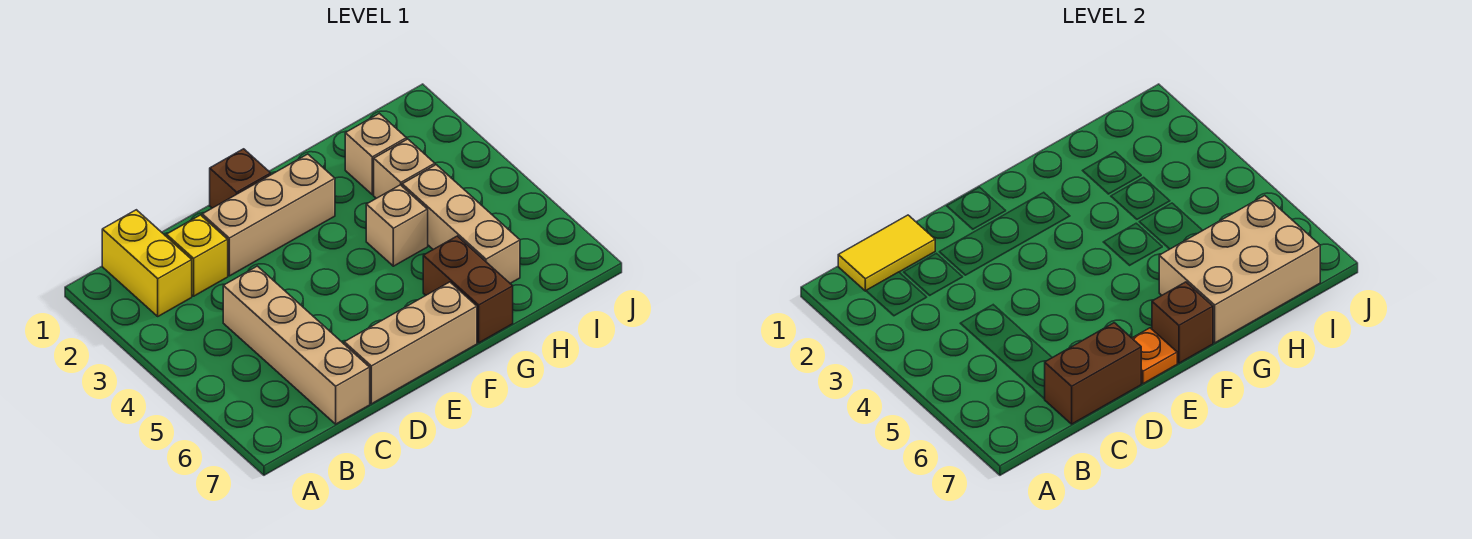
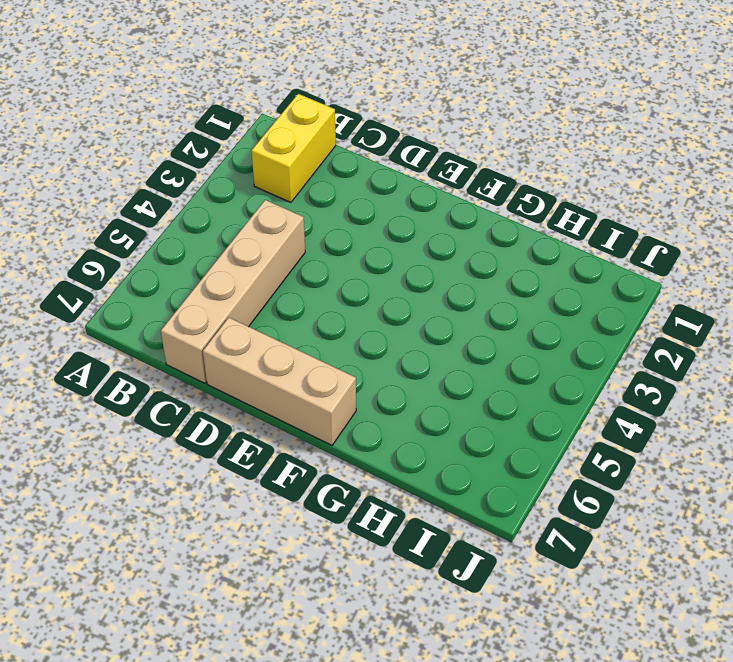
none -> yellow 1x1 brick [166,215,228,296]
none -> tan 1x3 brick [202,154,335,276]
none -> brown 1x1 brick [210,149,271,208]

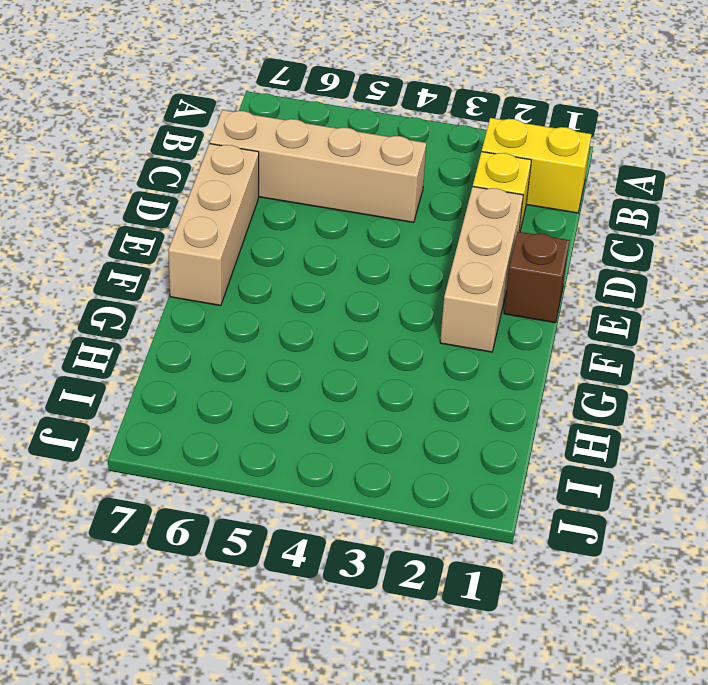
none -> tan 1x1 brick [366,185,428,266]
none -> brown 1x2 brick [423,236,513,343]
none -> tan 1x1 brick [345,113,406,195]

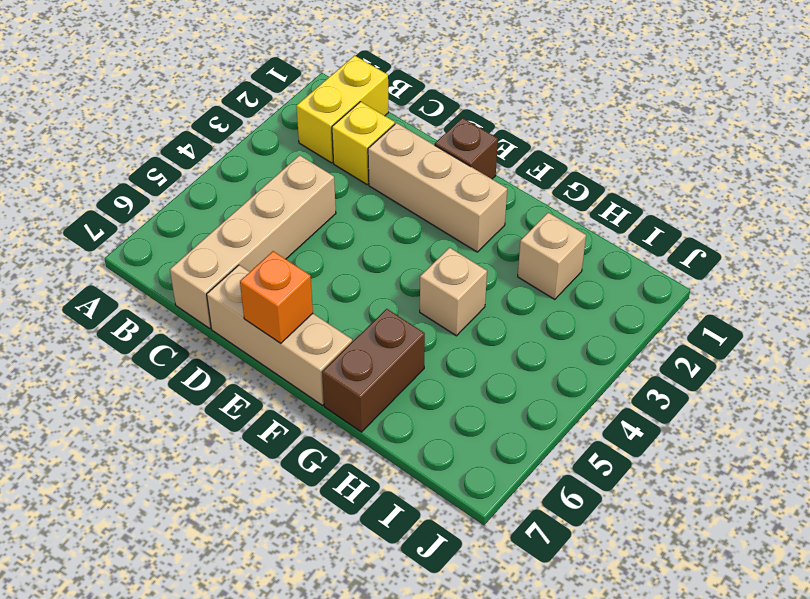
orange 1x1 brick [240,251,313,343] -> orange 1x1 plate [1132,328,1177,384]
none -> tan 1x1 brick [374,139,435,198]
none -> tan 1x3 brick [402,165,520,283]
none -> yellow 1x2 tile [838,215,935,291]

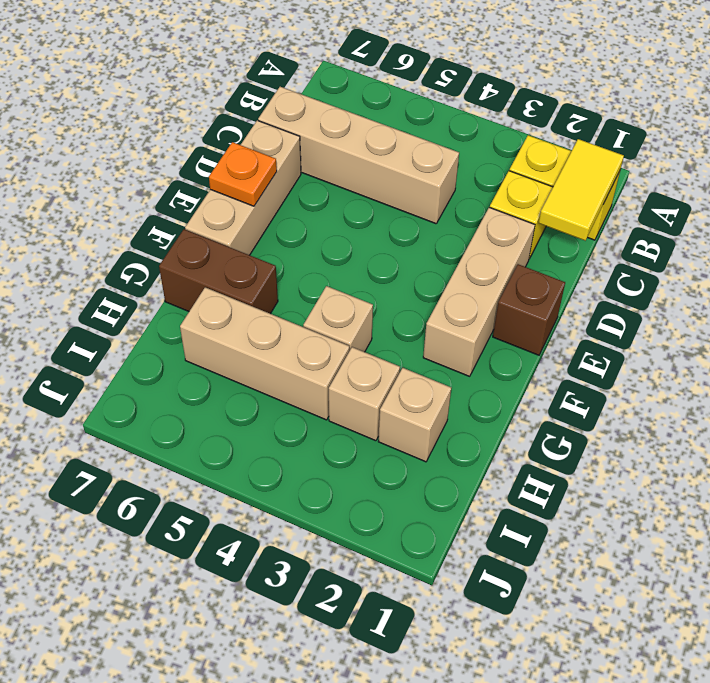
none -> brown 1x2 brick [1045,323,1141,424]
none -> brown 1x1 brick [1152,282,1213,363]
none -> tan 2x3 brick [1159,196,1320,343]

